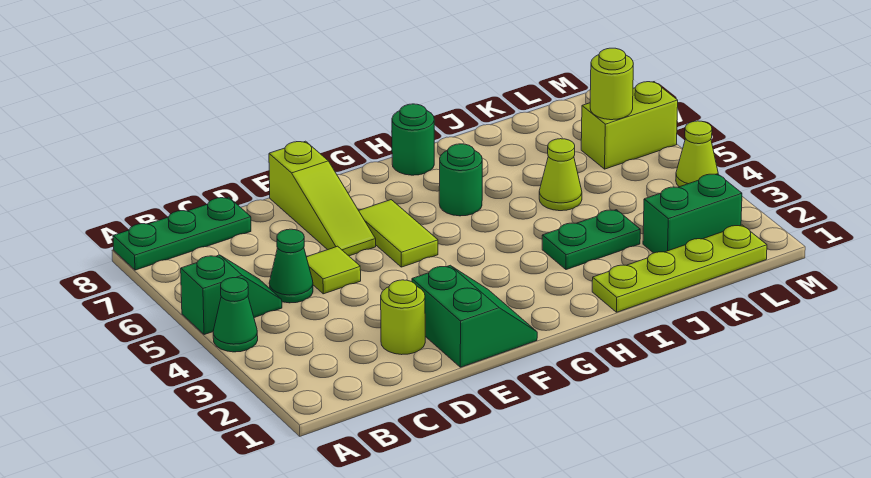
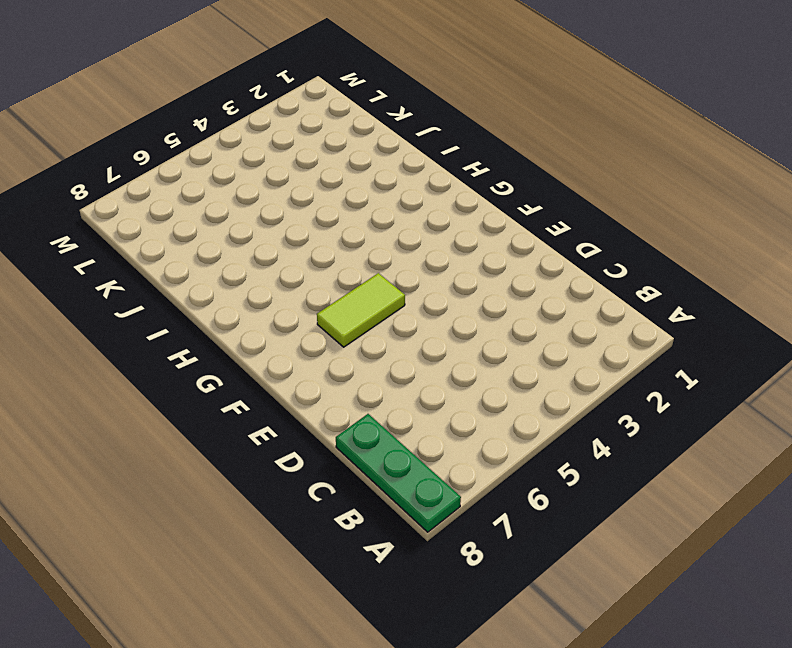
none -> green 1x1 cone [213,278,258,352]
none -> green 1x2 slope [181,255,282,335]
none -> green 1x1 cone [269,229,313,303]

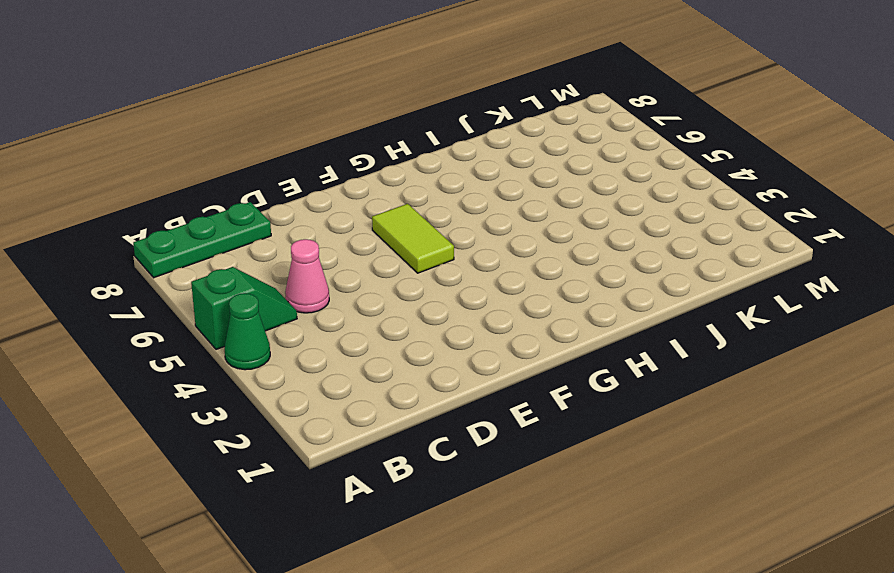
pink 1x1 cone [285,239,329,313] -> green 1x1 cone [269,229,313,303]
none -> lime 1x1 round brick [381,280,425,355]
none -> lime 1x1 tile [307,246,361,294]
none -> green 2x2 slope [412,265,537,367]

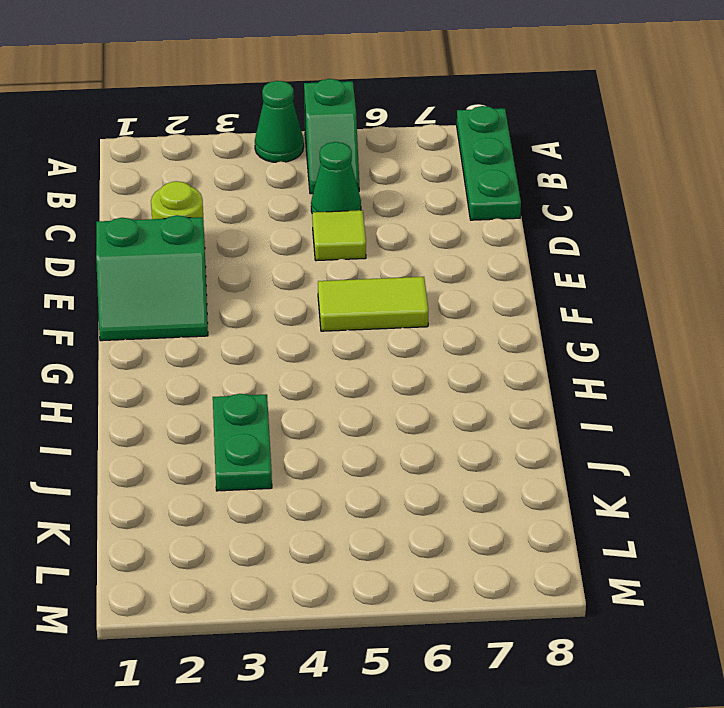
none -> lime 1x3 slope [269,141,376,256]
none -> green 1x1 round brick [439,144,482,216]
none -> green 1x1 round brick [392,104,434,175]

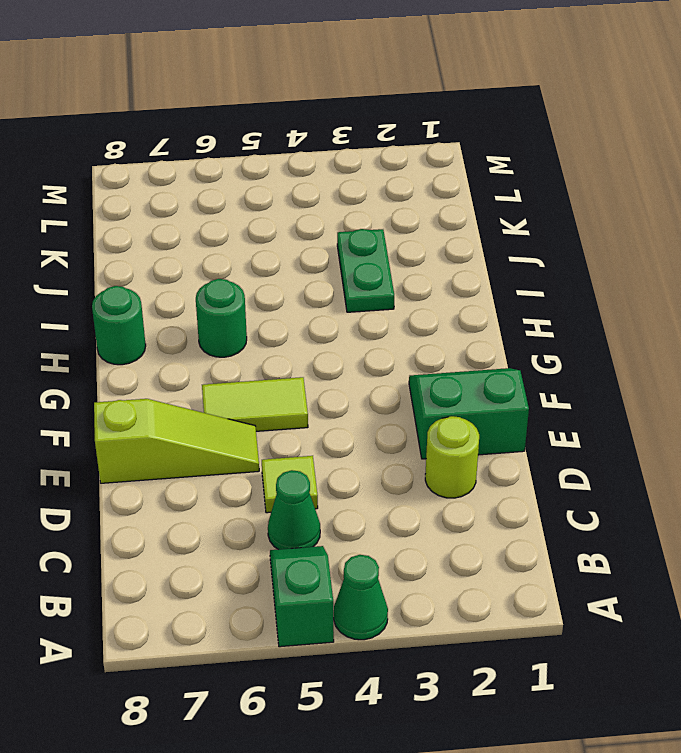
none -> green 1x3 plate [113,197,251,270]
none -> lime 1x4 plate [592,225,767,312]
none -> lime 1x1 cone [539,139,582,211]

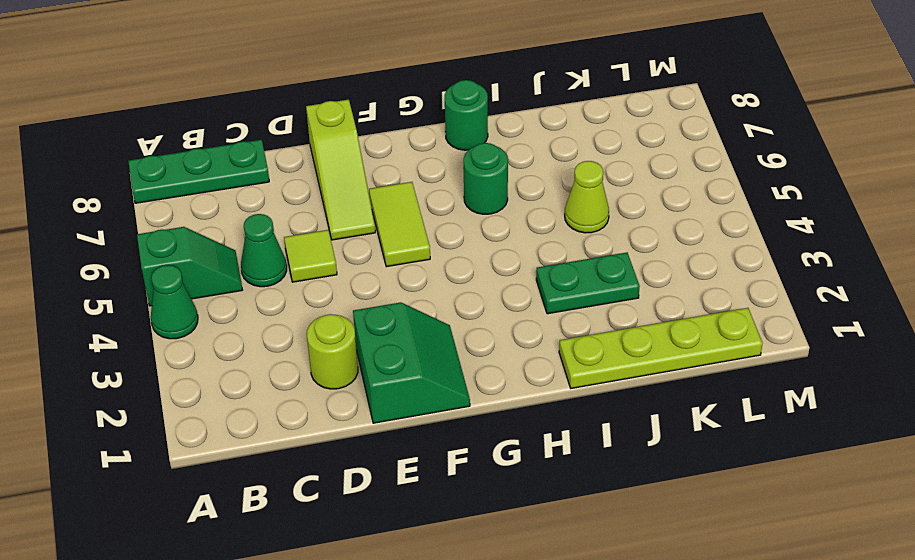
none -> green 1x2 brick [643,174,742,253]
none -> lime 1x2 brick [581,82,678,169]
none -> lime 1x1 cone [676,121,718,187]

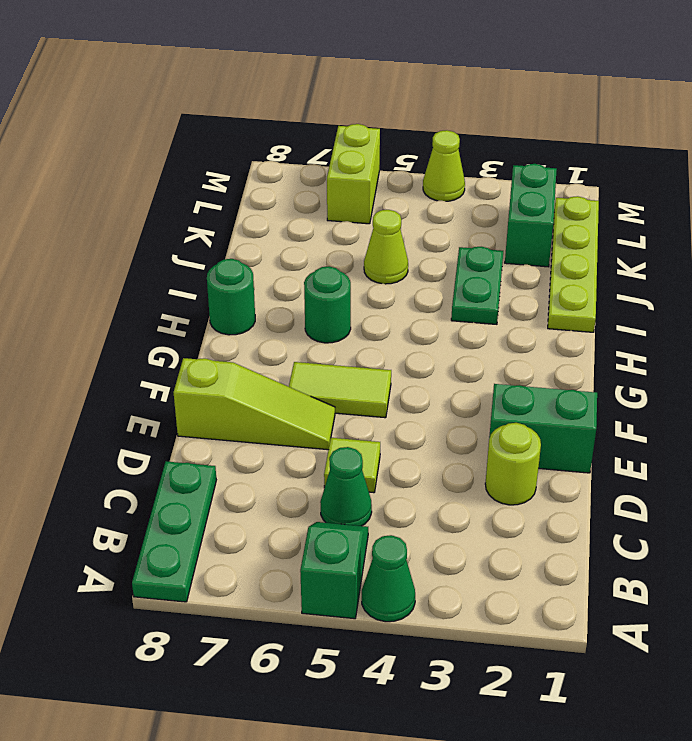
none -> lime 1x1 round brick [590,48,633,120]

